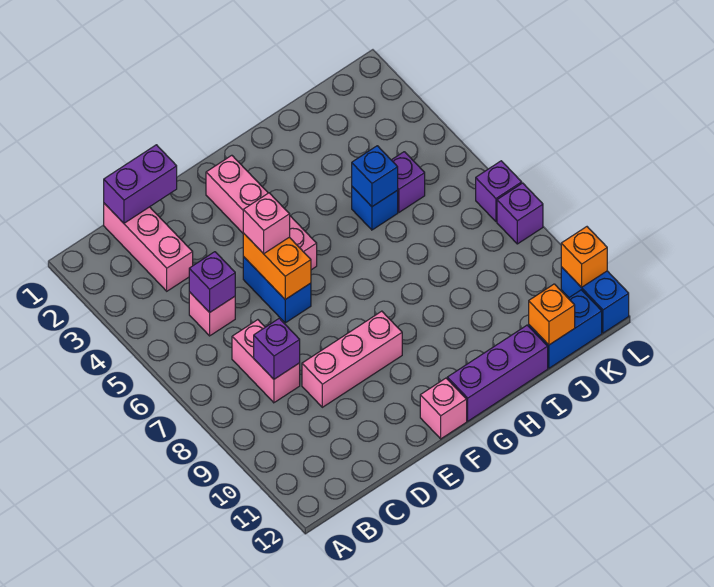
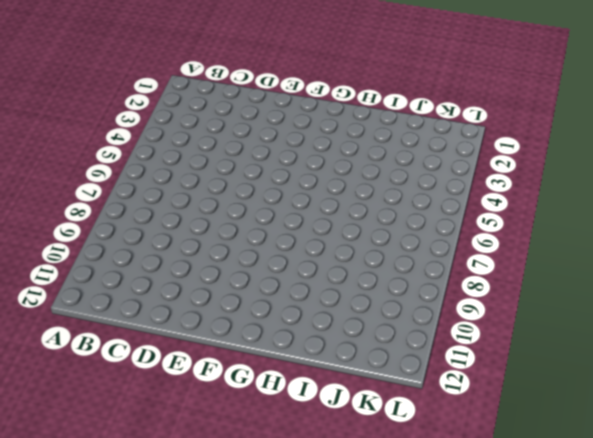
none -> pink 1x3 brick [104,203,193,291]
none -> pink 1x1 brick [189,292,235,336]
none -> pink 1x2 brick [232,320,300,403]

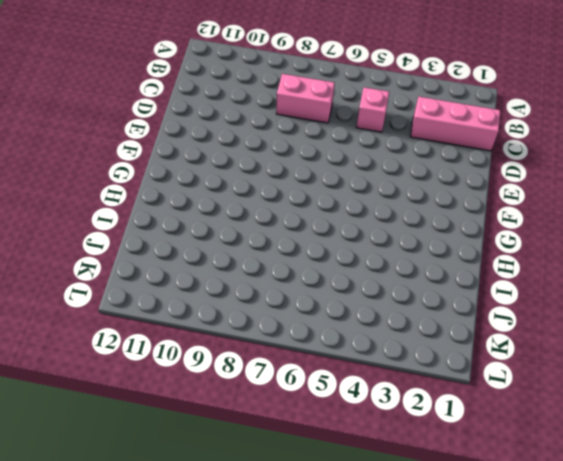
none -> pink 1x3 brick [302,311,402,407]
none -> blue 1x2 brick [243,257,311,323]
none -> pink 1x4 brick [206,155,317,270]

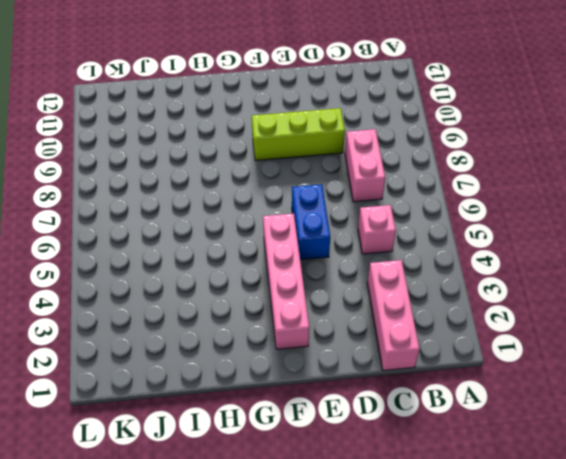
lime 1x3 brick [252,108,345,160] -> pink 1x3 brick [302,311,402,407]
none -> pink 1x1 brick [420,378,467,439]
none -> purple 1x3 brick [447,325,548,421]
none -> blue 1x1 brick [352,187,398,230]

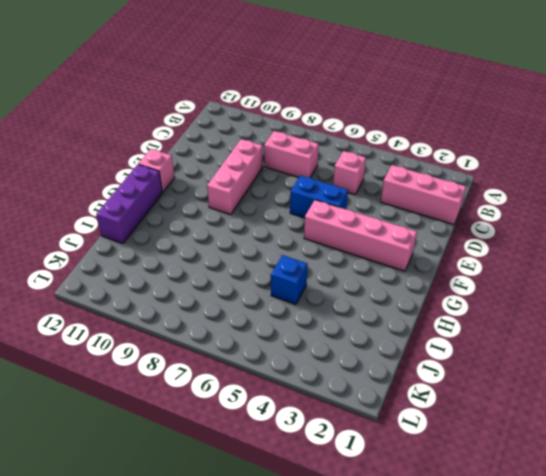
none -> purple 1x1 brick [392,152,425,212]
none -> blue 1x2 brick [529,290,602,368]
none -> purple 1x1 brick [476,161,522,222]

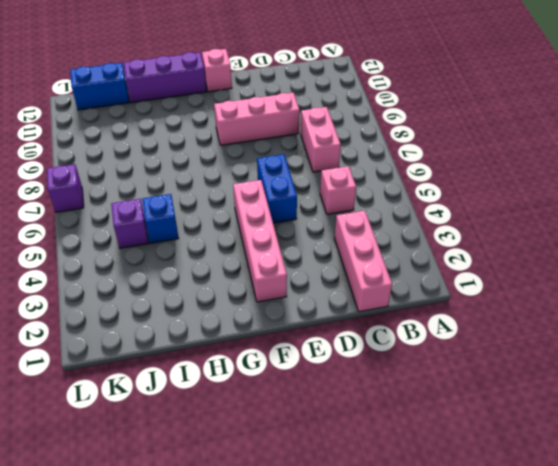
none -> purple 1x1 brick [497,183,543,244]
none -> blue 1x2 brick [561,267,629,333]
none -> purple 1x2 brick [104,145,177,223]

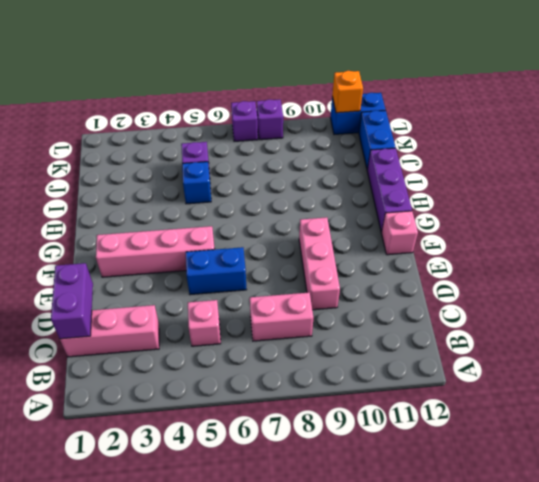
none -> purple 1x1 brick [189,252,235,312]
none -> purple 1x1 brick [254,318,300,379]
none -> orange 1x2 brick [243,233,311,299]

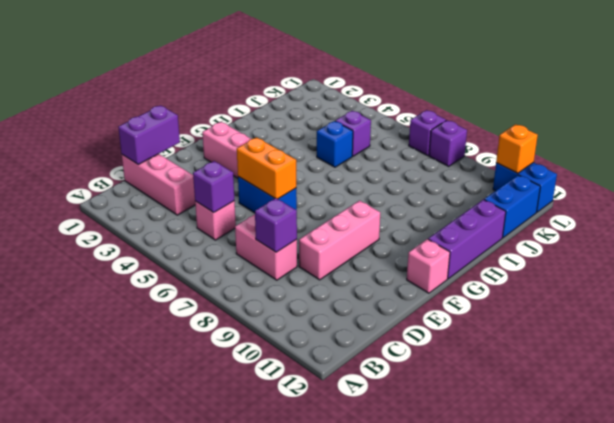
none -> blue 1x1 brick [352,146,398,207]
none -> orange 1x1 brick [529,284,575,345]
none -> pink 1x1 brick [243,193,290,254]

